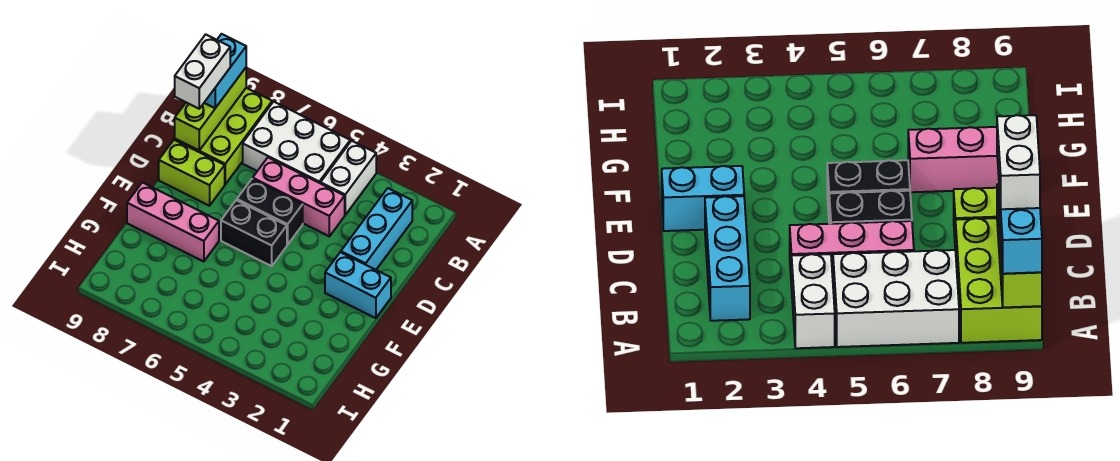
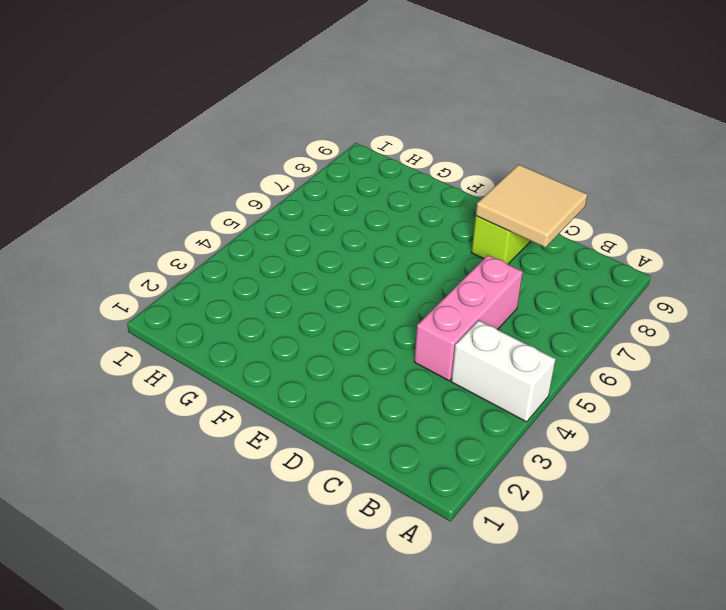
tan 2x2 tile [476,165,587,248] -> lime 1x3 brick [175,68,246,150]
none -> white 2x3 brick [243,102,350,183]
none -> lime 2x3 brick [175,88,272,184]
none -> cyan 1x3 brick [341,188,412,270]

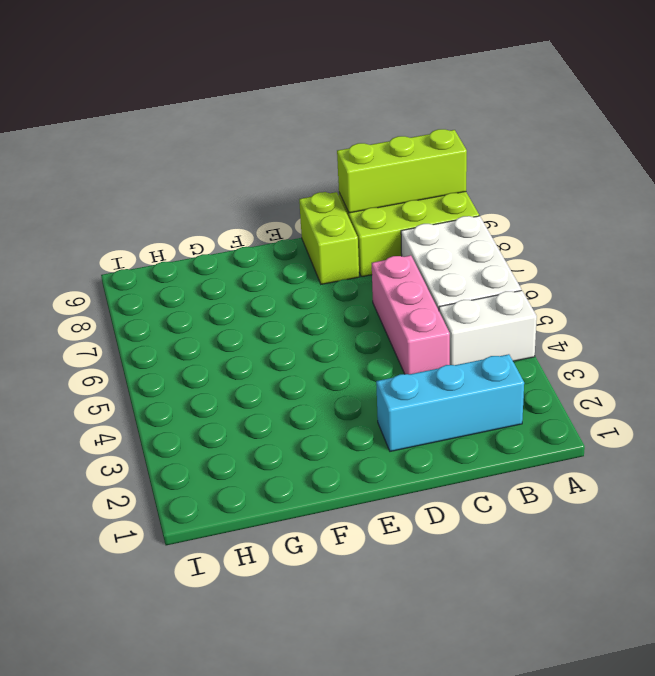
none -> black 1x2 brick [237,179,303,245]
none -> cyan 1x2 brick [325,252,391,318]
none -> black 1x2 brick [221,200,287,266]

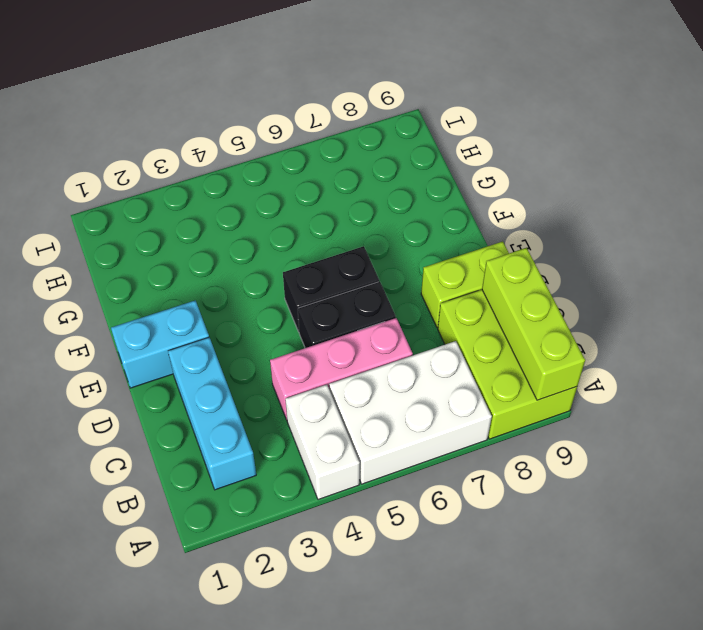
none -> pink 1x3 brick [127,182,219,262]
none -> cyan 1x2 brick [204,34,246,108]
none -> white 1x2 brick [175,34,230,109]

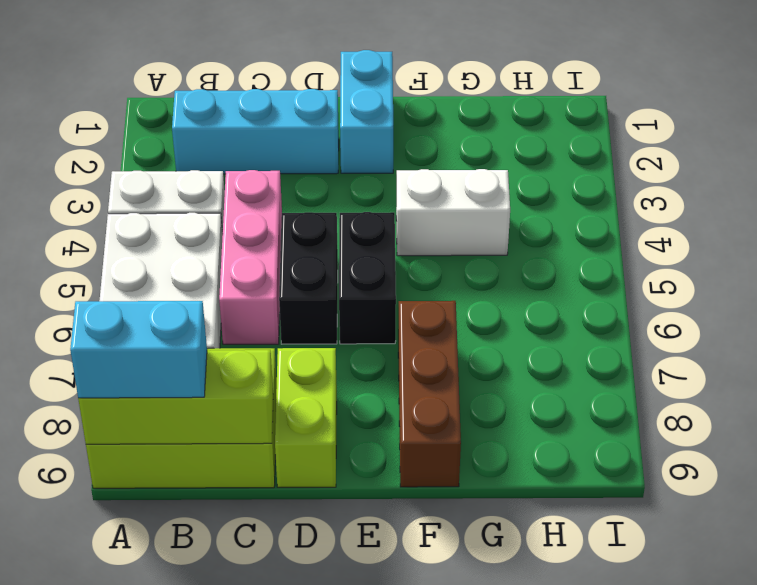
white 1x2 brick [396,169,510,256] -> white 1x2 brick moved to [175,34,230,109]
brown 1x3 brick [398,301,461,487] -> pink 1x3 brick [127,182,219,262]

